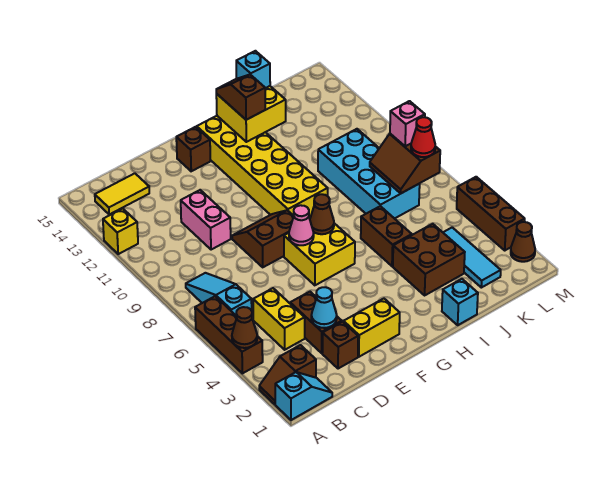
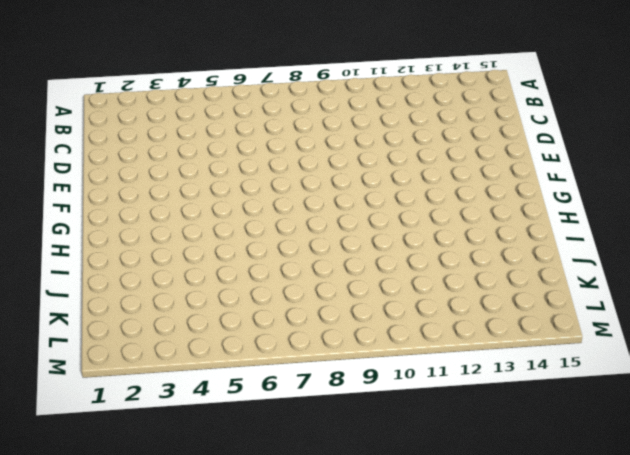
none -> cyan 1x2 slope [275,372,332,420]
none -> brown 1x2 slope [259,345,316,404]
none -> brown 1x3 brick [195,296,263,373]
none -> yellow 1x1 brick [103,209,138,254]

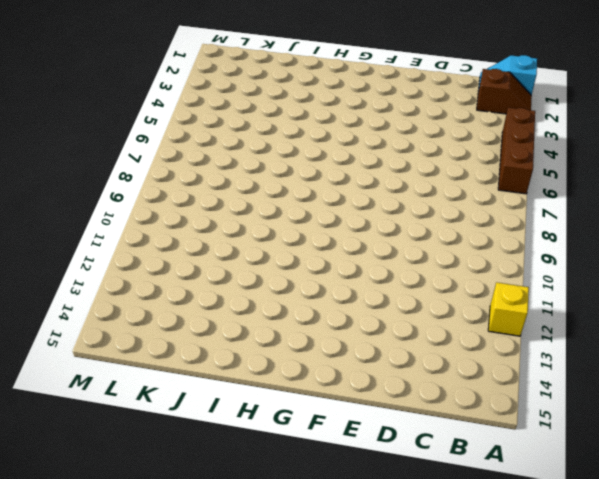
none -> cyan 1x3 slope [186,273,252,315]
none -> yellow 1x2 tile [95,173,149,215]
none -> yellow 1x2 brick [253,288,305,350]
none -> brown 1x1 brick [322,322,358,369]

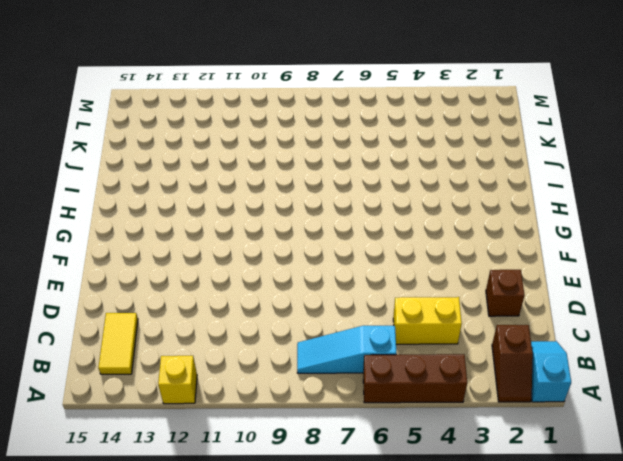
none -> brown 1x2 brick [290,292,342,353]
none -> pink 1x2 brick [181,190,231,250]
none -> yellow 1x2 brick [344,299,400,357]
none -> brown 2x2 slope [232,210,294,267]

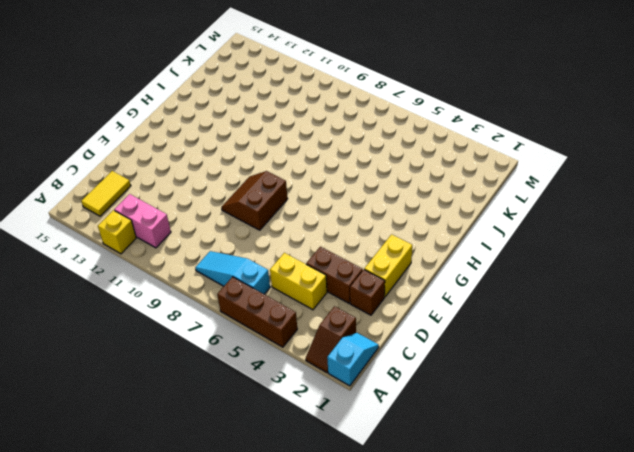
pink 1x2 brick [114,194,171,248] -> pink 1x2 brick moved to [181,190,231,250]
none -> yellow 2x2 brick [284,223,355,285]
none -> brown 1x1 brick [176,127,210,171]
none -> yellow 2x6 brick [197,116,328,219]
none -> cyan 1x1 brick [442,279,478,325]

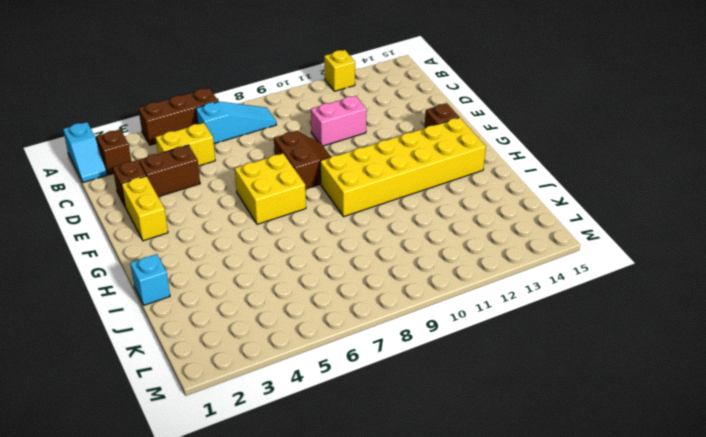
none -> yellow 1x2 tile [95,173,149,215]
none -> brown 2x2 brick [393,224,465,295]
none -> brown 1x2 brick [361,206,412,266]
none -> cyan 2x4 brick [318,129,420,219]

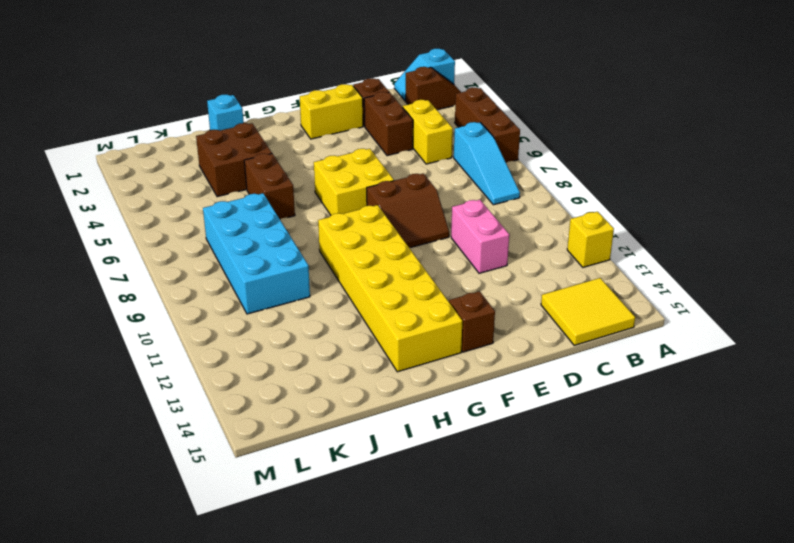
yellow 2x2 tile [541,278,635,345] -> yellow 1x2 tile [95,173,149,215]
none -> cyan 1x3 tile [443,227,501,288]
none -> brown 1x1 cone [511,222,535,262]
none -> brown 1x3 brick [457,177,525,250]
none -> brown 1x1 cone [232,307,257,348]

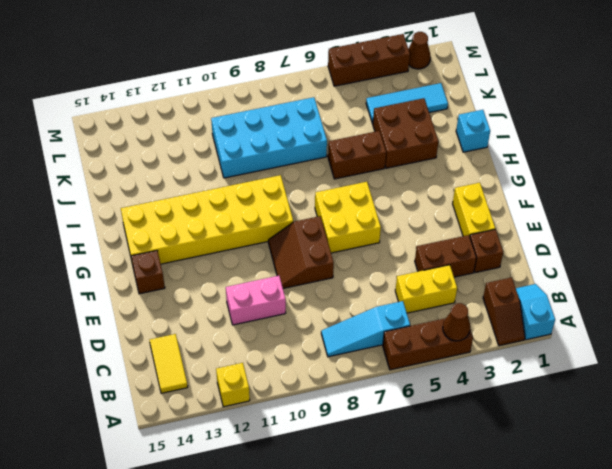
none -> cyan 1x1 cone [311,287,337,328]
none -> pink 1x1 cone [289,205,314,245]
none -> brown 1x1 cone [310,194,334,234]
none -> yellow 2x2 brick [216,86,286,142]

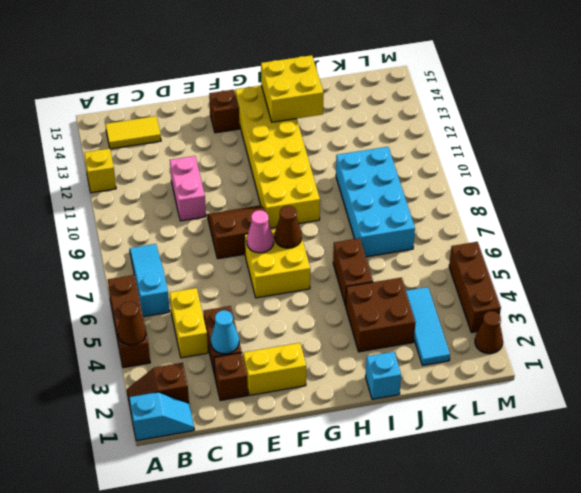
none -> brown 2x2 slope [370,134,440,194]
none -> brown 1x2 slope [216,75,265,120]
none -> cyan 1x1 brick [236,51,270,88]
none -> red 1x1 cone [411,117,435,157]

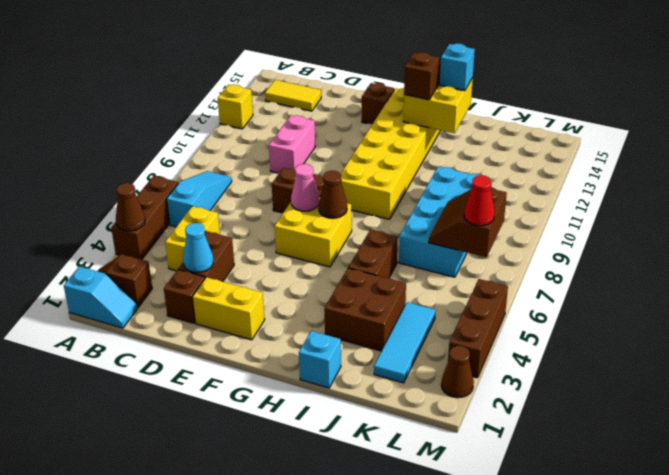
none -> pink 1x1 brick [390,101,425,146]

